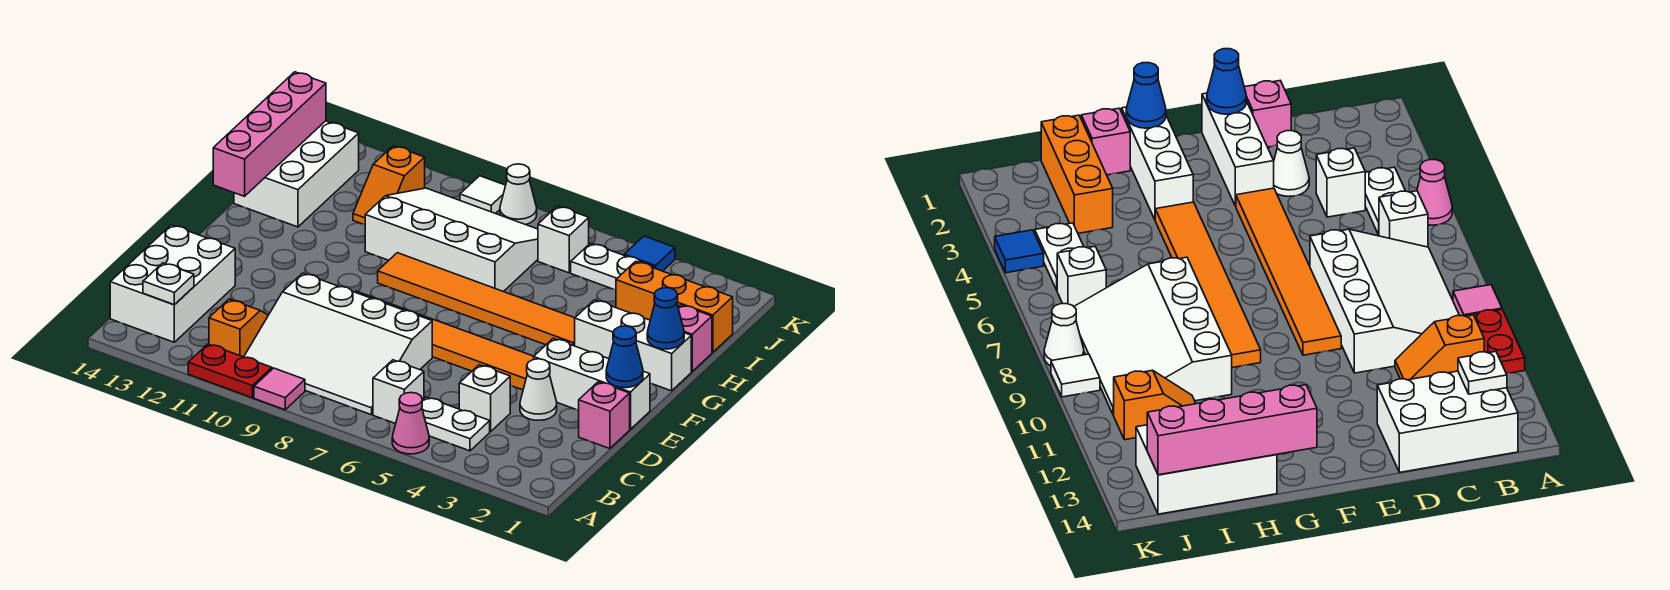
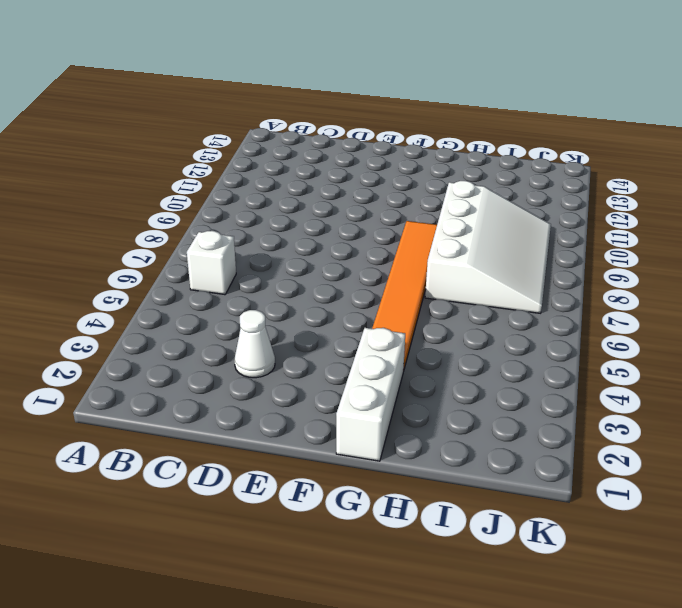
none -> pink 1x1 cone [392,393,429,454]
none -> pink 1x1 tile [254,368,305,410]
none -> red 1x2 plate [188,344,272,398]

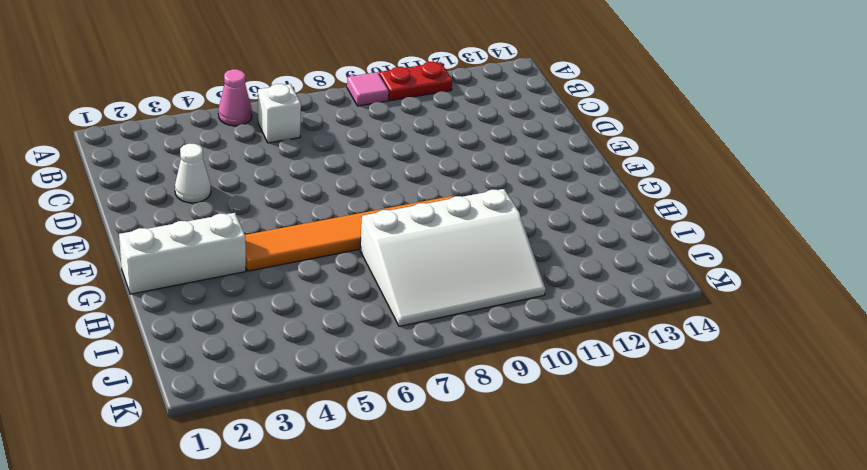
none -> white 1x2 plate [422,397,490,451]
none -> white 3x4 slope [244,273,432,415]
none -> orange 1x2 slope [209,299,268,357]

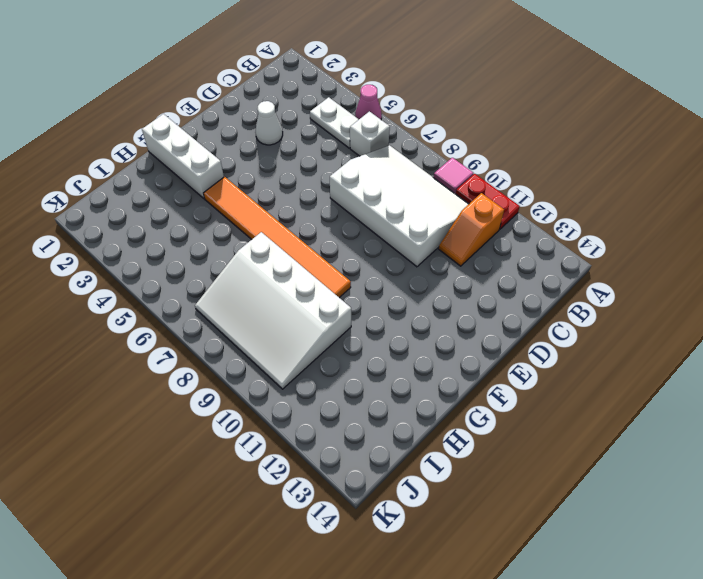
none -> white 2x3 brick [110,225,235,342]
none -> white 1x1 brick [459,365,510,432]
none -> pink 1x1 brick [579,382,630,449]

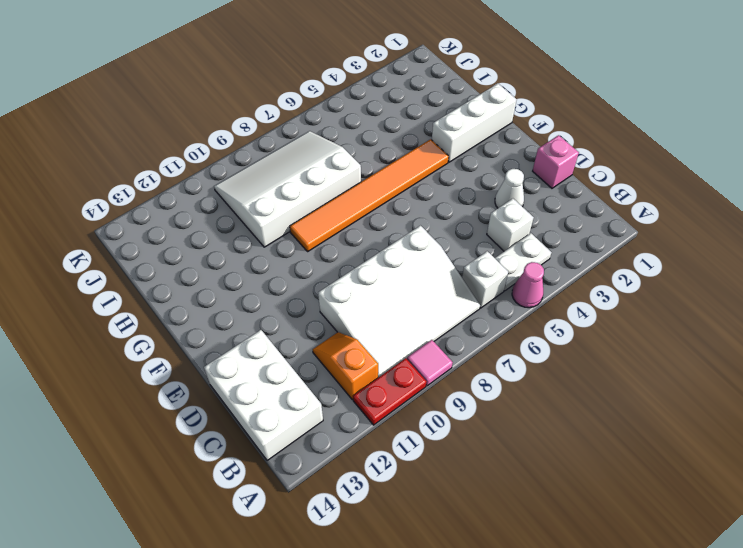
none -> white 1x3 brick [534,338,650,429]
none -> orange 1x6 tile [355,291,534,390]
none -> pink 1x1 brick [678,305,712,371]

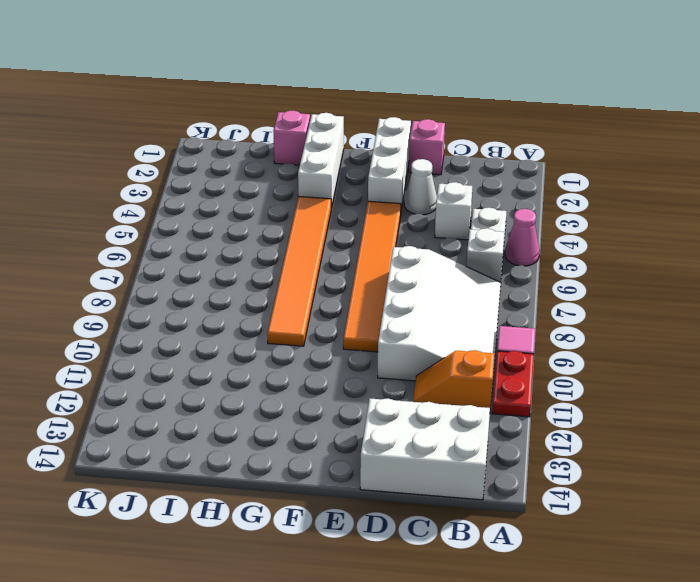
none -> white 3x4 slope [365,188,538,292]
none -> white 2x3 brick [234,121,359,227]
none -> orange 1x3 brick [616,261,733,352]

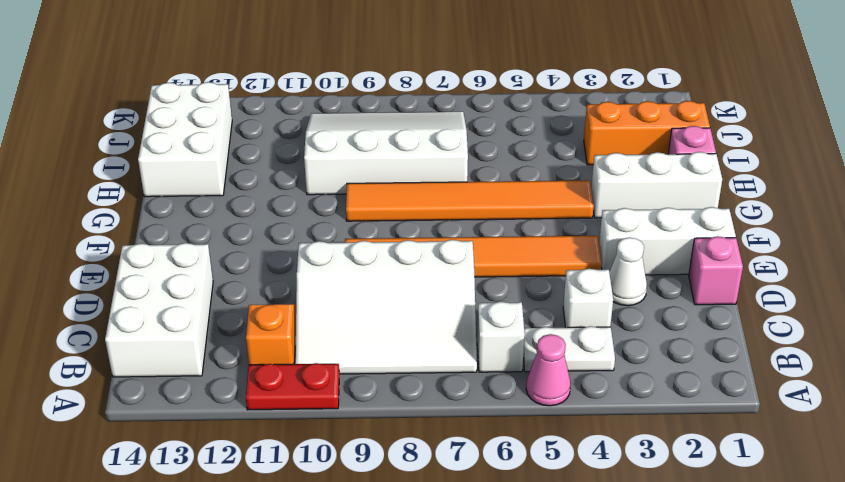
none -> pink 1x1 tile [254,368,305,410]
none -> orange 1x2 slope [353,146,425,225]
none -> white 1x2 plate [571,243,655,290]

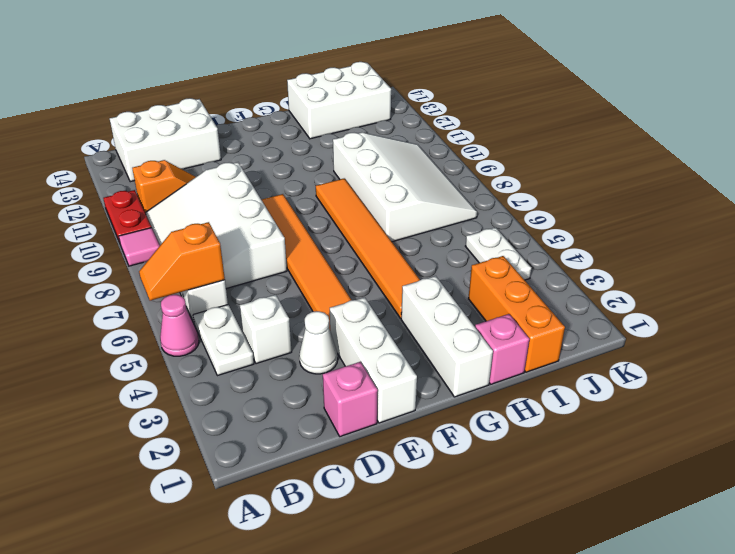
orange 1x2 slope [139,222,225,301] -> orange 1x2 slope moved to [353,146,425,225]
none -> white 1x1 brick [538,206,589,273]
none -> blue 1x1 tile [624,236,675,271]
none -> white 1x1 cone [500,164,537,225]

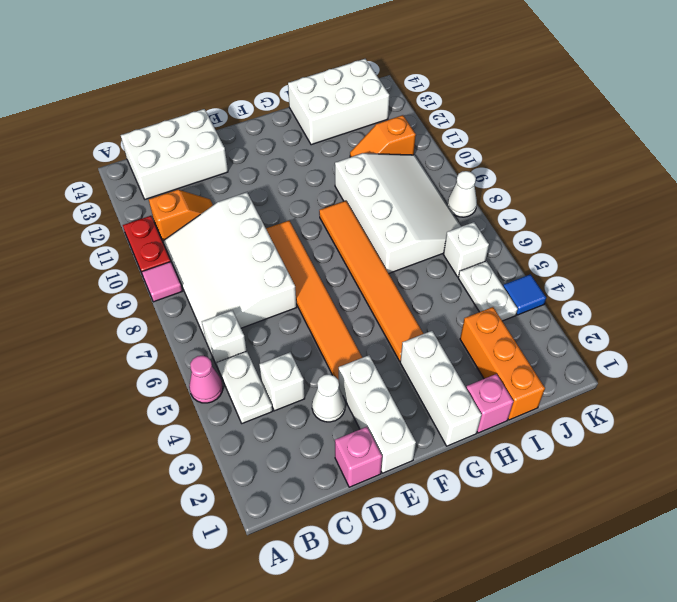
none -> white 1x1 tile [460,176,506,214]
none -> white 1x1 plate [143,263,194,305]
none -> blue 1x1 cone [606,326,643,388]

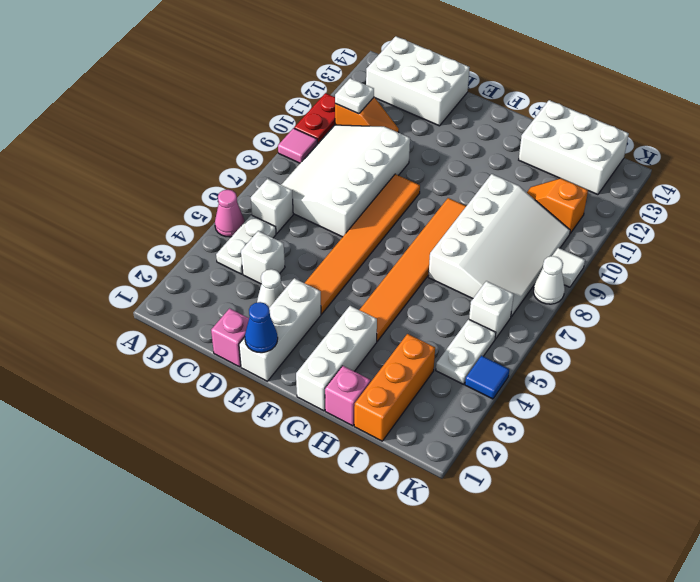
white 1x1 plate [335,78,374,114] -> white 1x1 plate moved to [143,263,194,305]
none -> blue 1x1 cone [647,288,684,349]
none -> pink 1x4 brick [213,72,326,196]

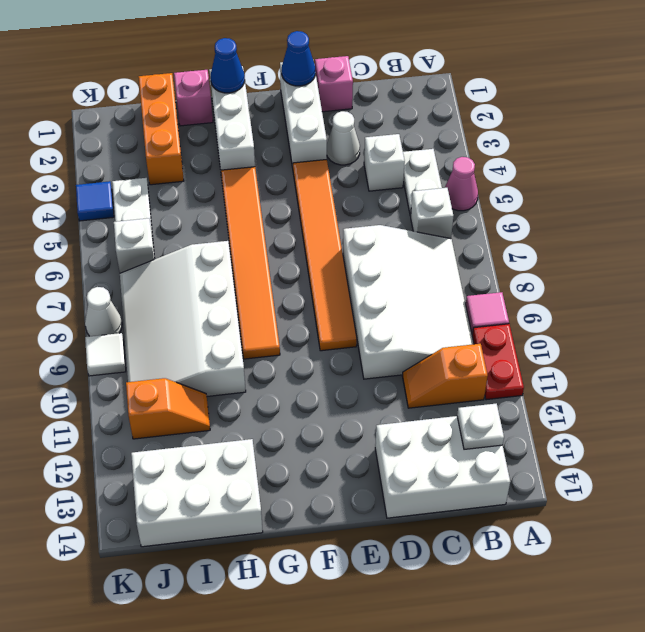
none -> pink 1x4 brick [213,72,326,196]

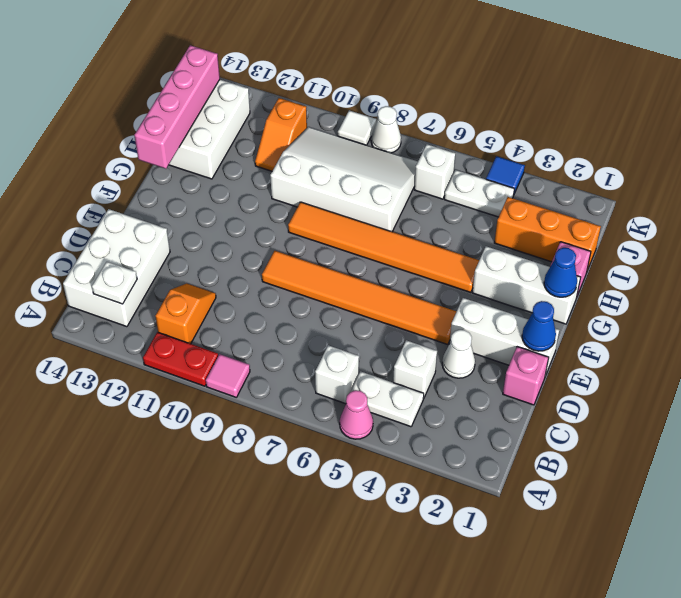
none -> white 3x4 slope [244,273,432,415]

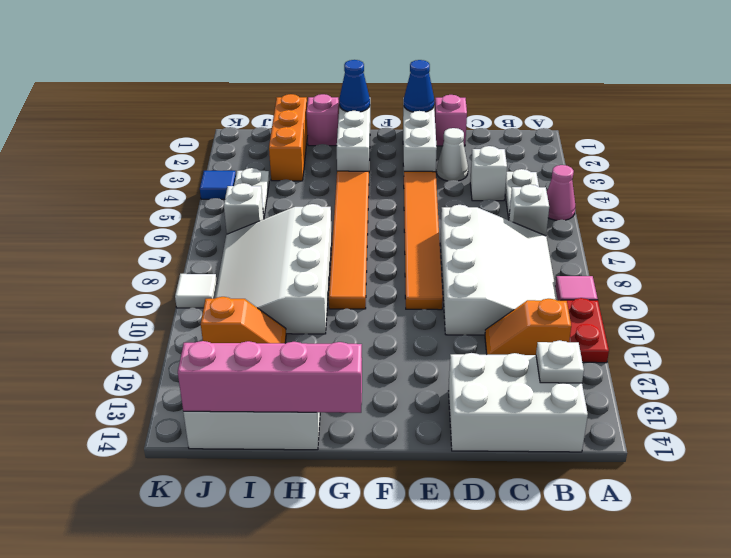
none -> white 1x1 cone [500,164,537,225]

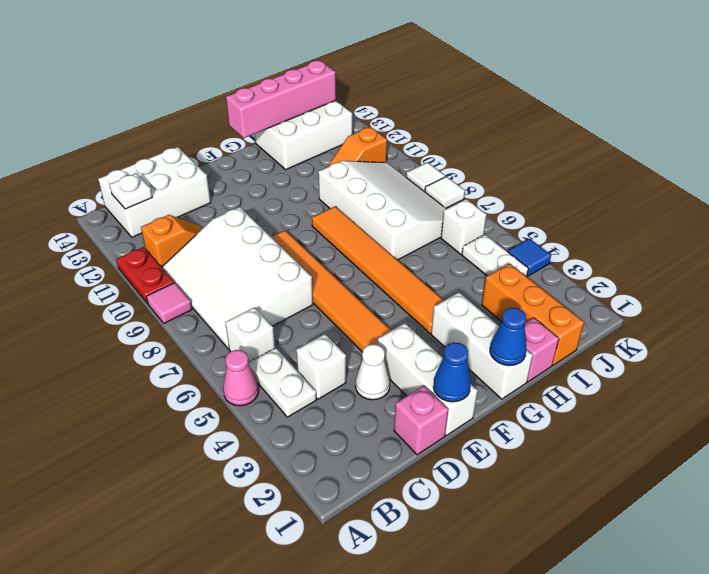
white 1x1 tile [425,177,465,208] -> white 1x1 cone [500,164,537,225]

